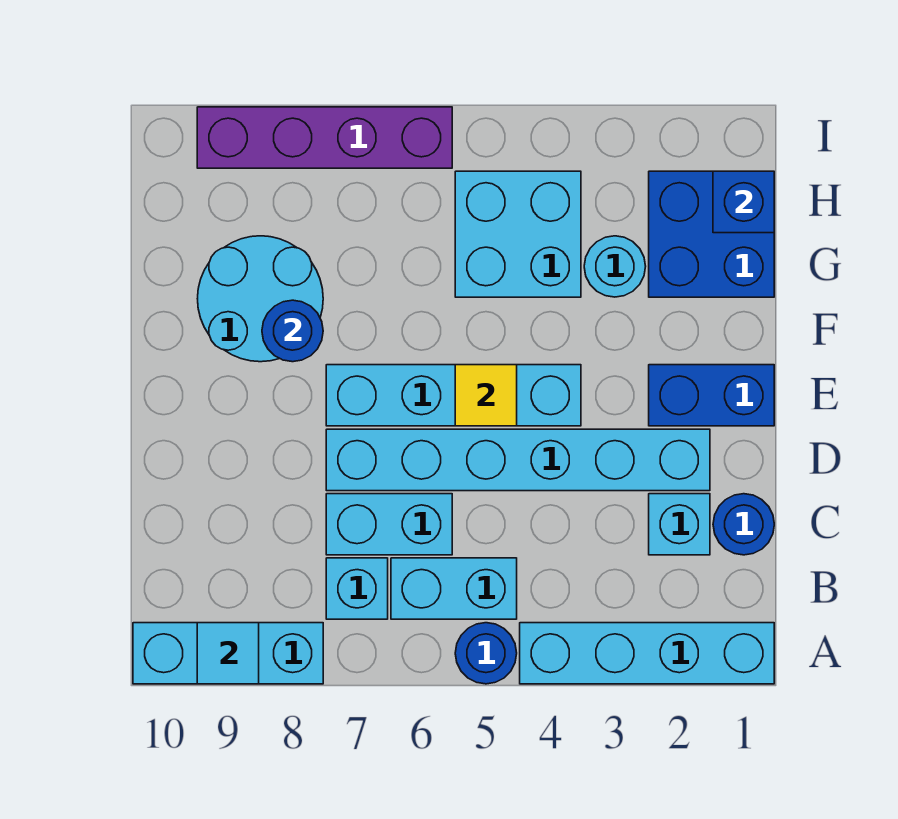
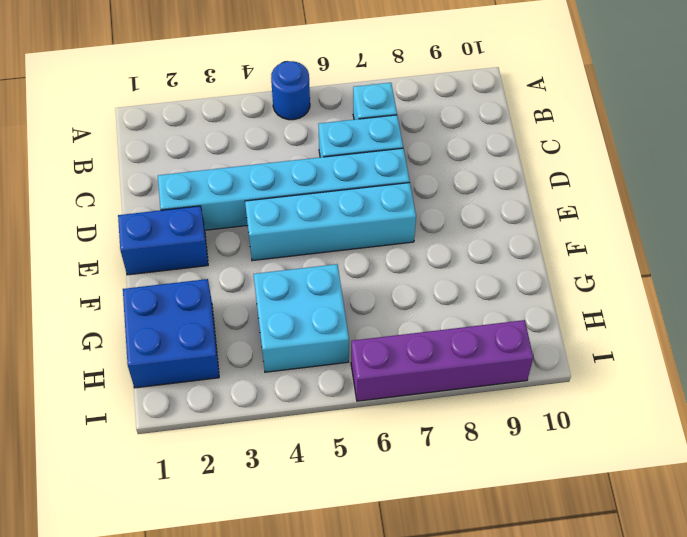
none -> cyan 1x4 brick [520,623,774,684]
none -> cyan 1x3 brick [133,623,323,684]
none -> cyan 1x2 brick [391,558,517,619]

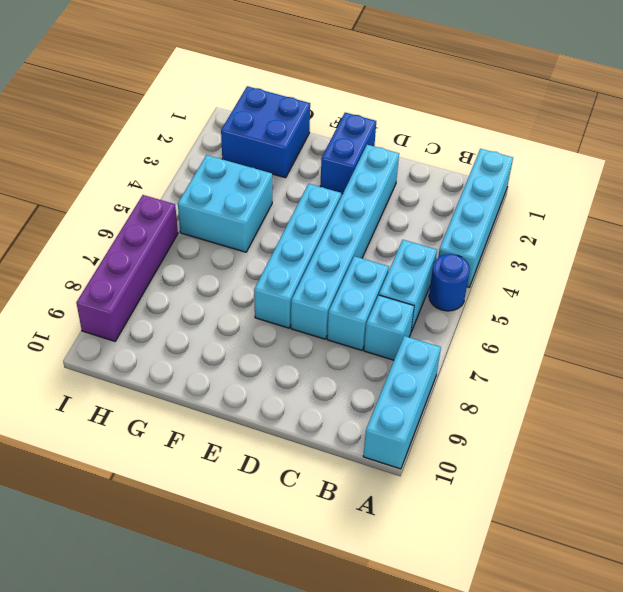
none -> blue 1x1 round brick [713,494,774,555]
none -> cyan 1x1 brick [649,494,710,555]
none -> cyan 2x2 round brick [197,236,323,362]

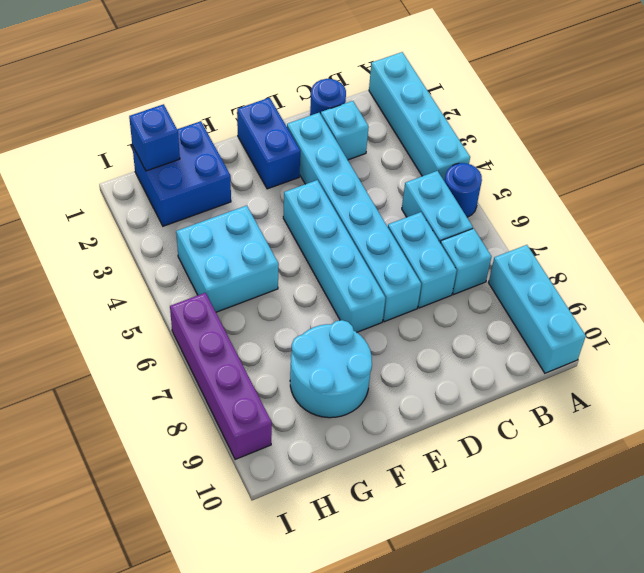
none -> cyan 1x1 round brick [584,236,646,297]
none -> cyan 1x1 tile [197,623,259,684]
none -> yellow 1x1 tile [455,365,517,426]

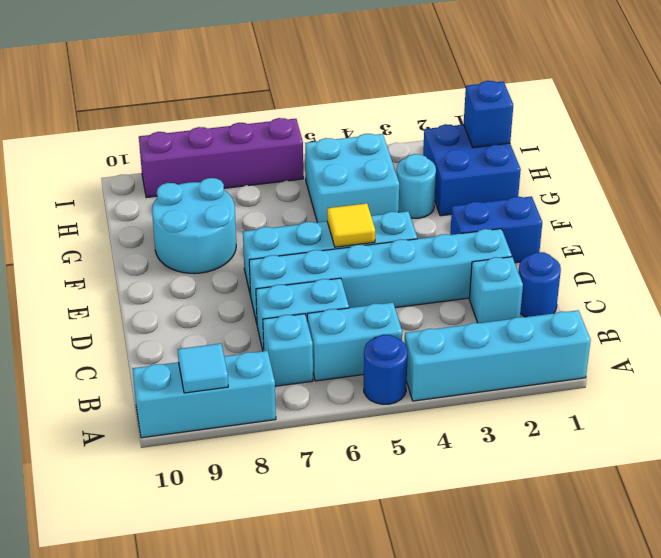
none -> blue 1x1 round brick [262,300,323,362]

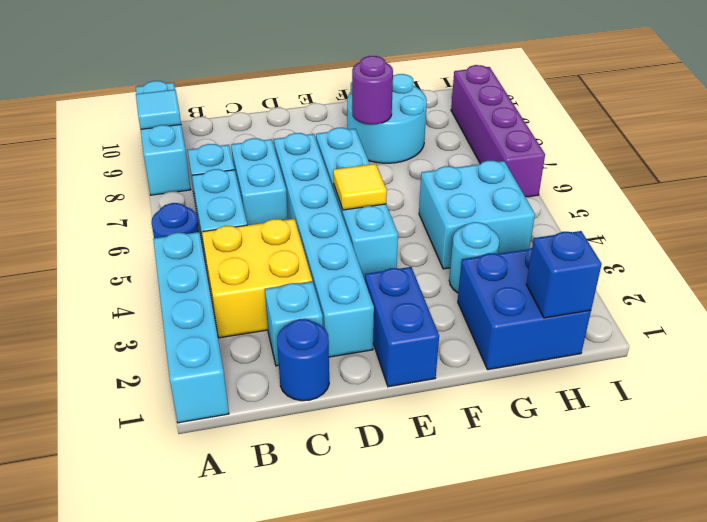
yellow 2x2 brick [202,219,312,338] -> none
purple 1x1 round brick [352,56,393,125] -> blue 1x1 round brick [262,300,323,362]

